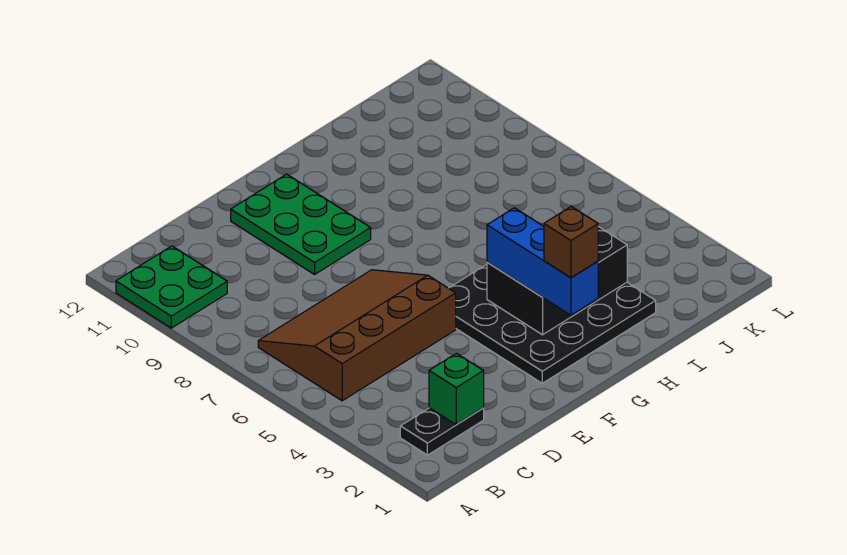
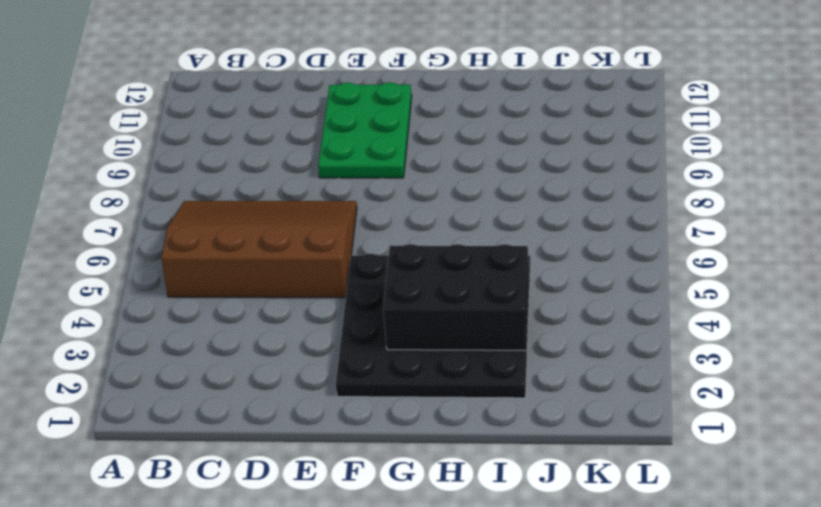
none -> green 2x2 plate [116,246,227,328]
none -> black 1x2 plate [400,408,484,455]

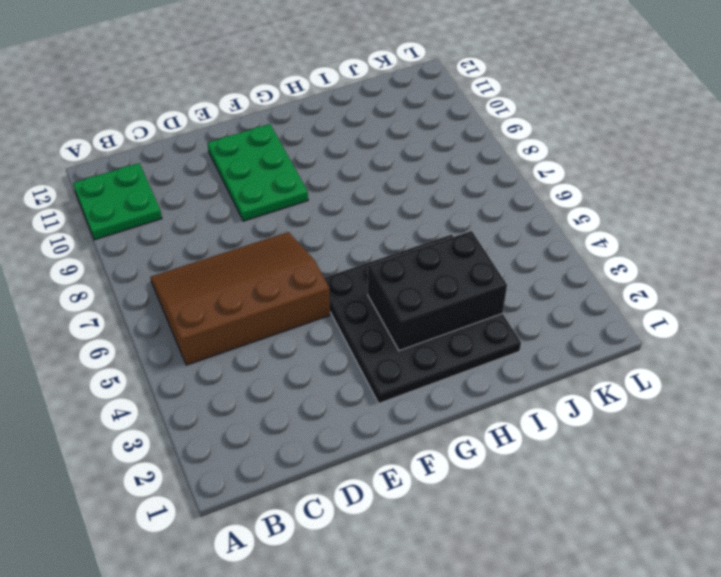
none -> black 1x2 plate [400,408,484,455]
none -> green 1x1 brick [429,353,484,425]

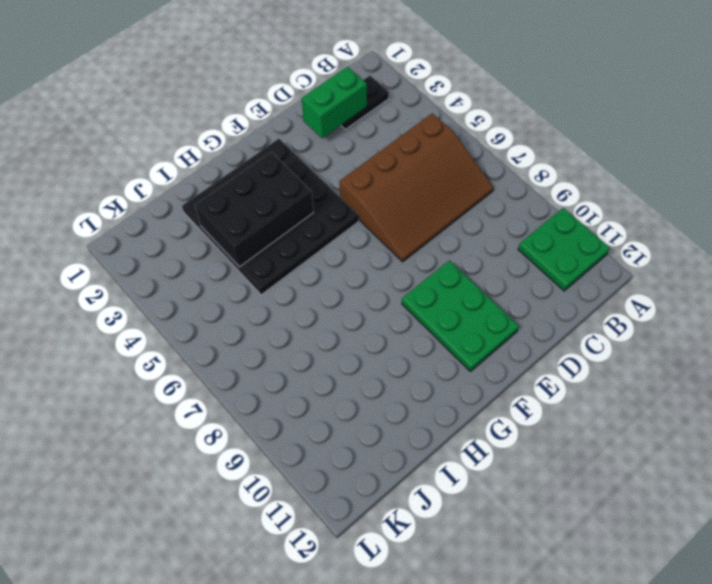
green 1x2 brick [302,67,367,138] -> green 1x1 brick [429,353,484,425]
none -> blue 1x3 brick [487,208,598,315]
none -> brown 1x1 brick [544,206,598,278]

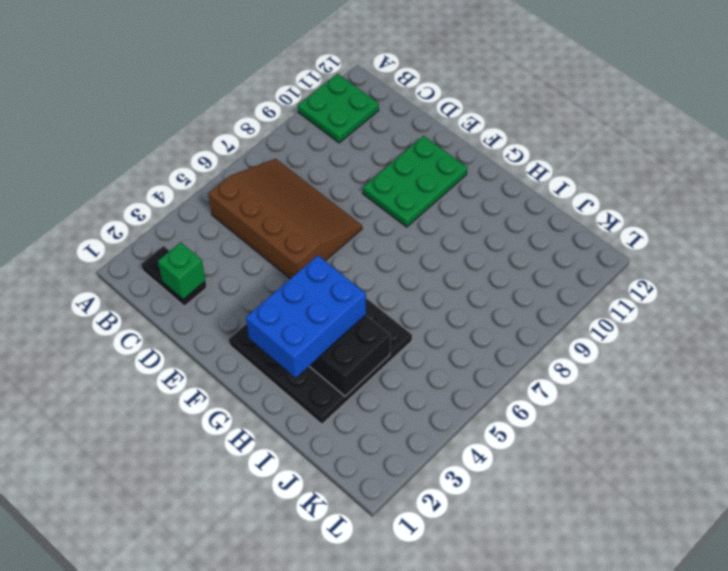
blue 2x3 brick [246,256,366,378] -> blue 1x3 brick [487,208,598,315]
none -> brown 1x1 brick [544,206,598,278]

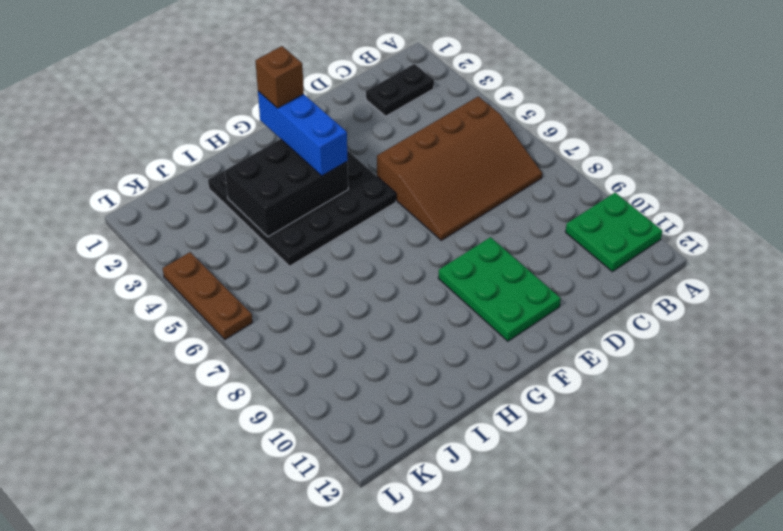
brown 1x3 plate [163,252,253,339] -> none
none -> green 1x1 brick [429,353,484,425]

